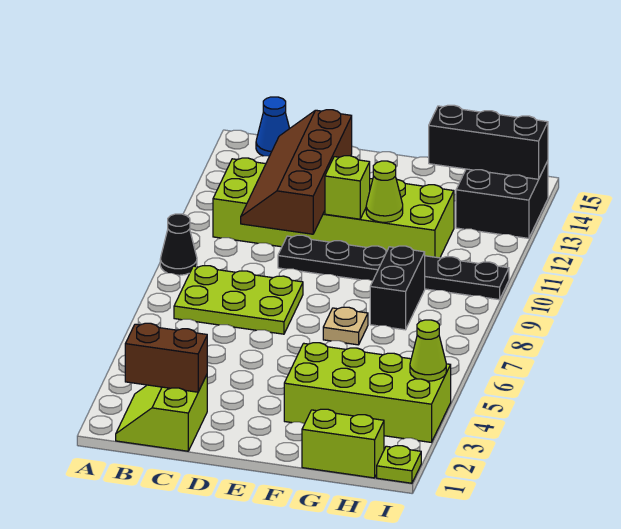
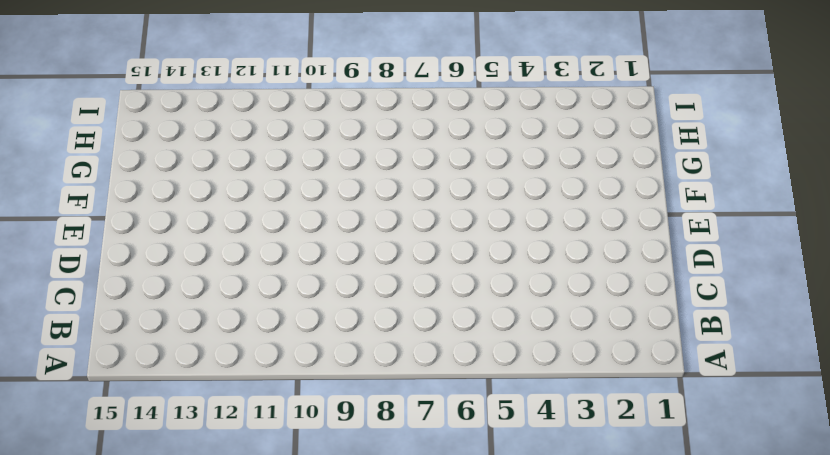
none -> black 1x1 cone [160,214,197,275]
none -> lime 2x2 slope [116,375,207,451]
none -> lime 2x3 plate [174,266,303,334]

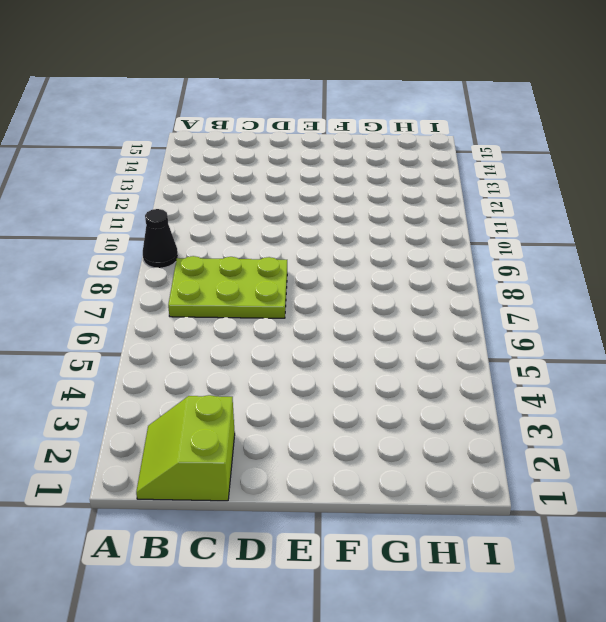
none -> lime 2x6 brick [213,158,454,258]
none -> blue 1x1 cone [256,97,290,156]
none -> black 1x6 plate [278,235,509,300]

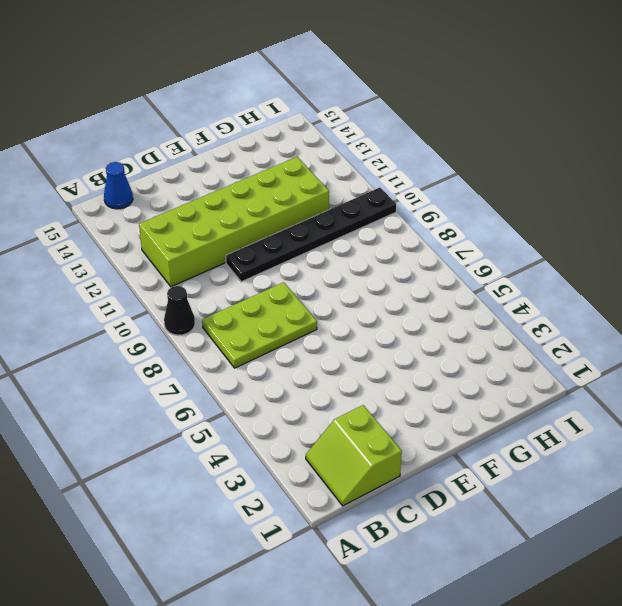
none -> lime 2x4 brick [284,343,451,442]
none -> tan 1x1 plate [323,307,368,345]
none -> lime 1x2 brick [302,409,384,478]

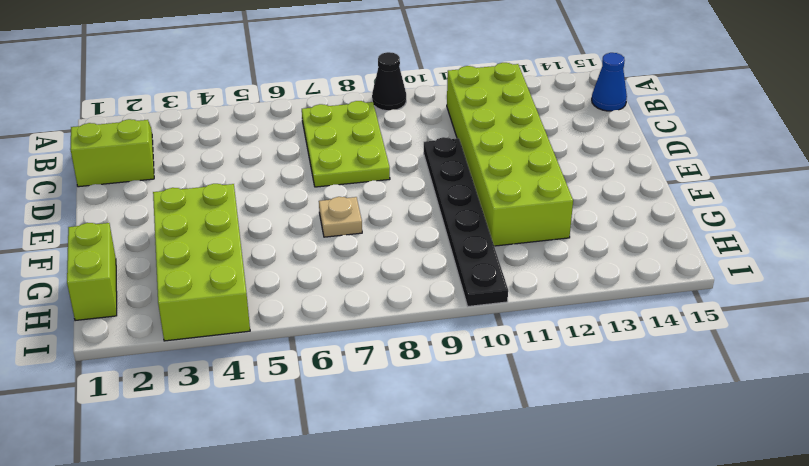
none -> black 1x2 brick [370,246,425,330]
none -> black 2x2 brick [456,161,548,238]
none -> lime 1x1 plate [377,446,421,483]

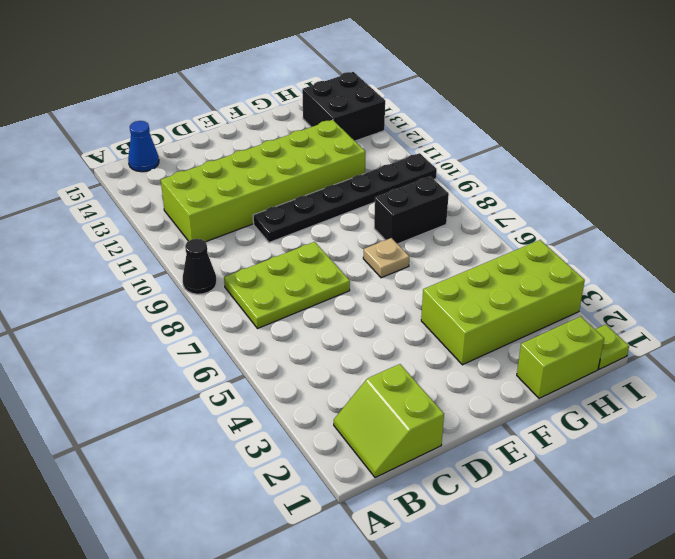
black 1x2 brick [374,176,449,244] -> black 1x2 brick turned to [370,246,425,330]
none -> brown 1x2 brick [125,323,207,392]
none -> brown 2x4 slope [241,110,352,234]
none -> lime 1x1 brick [325,156,370,219]

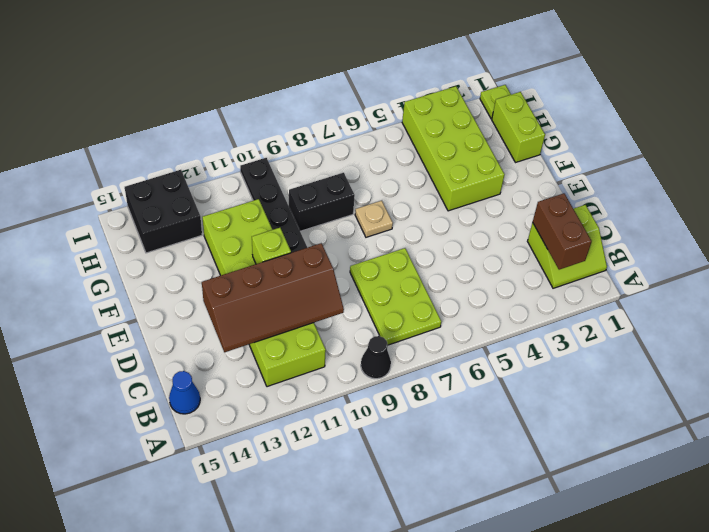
none -> lime 1x1 cone [366,161,403,222]
none -> black 1x3 brick [429,105,548,179]
none -> lime 1x1 cone [410,320,446,381]

